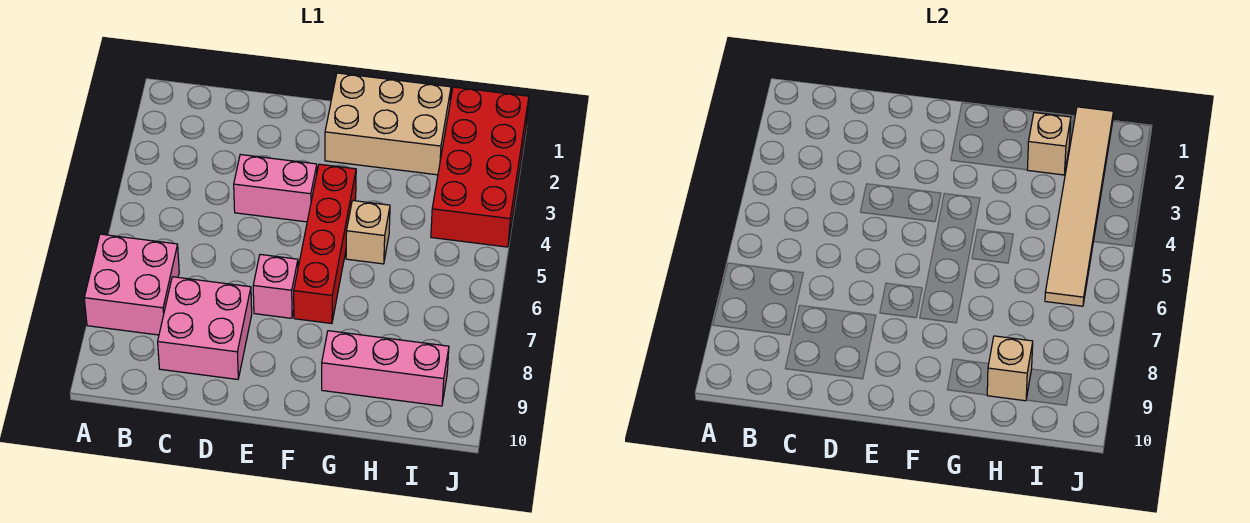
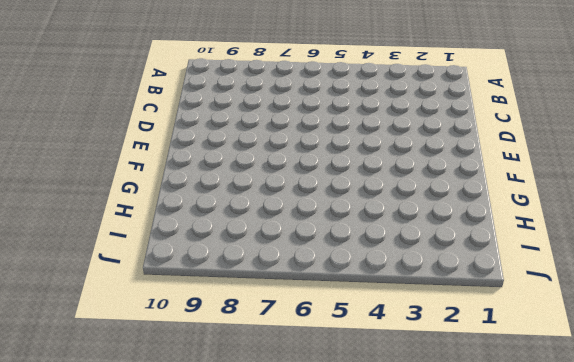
none -> pink 2x2 brick [84,234,179,335]
none -> pink 2x2 brick [158,277,252,379]
none -> pink 1x2 brick [234,155,317,222]

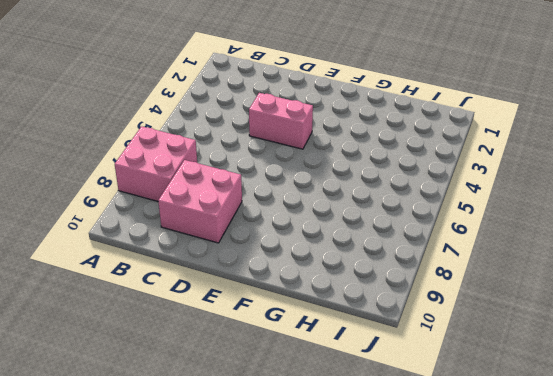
none -> pink 1x1 brick [253,254,298,318]
none -> tan 2x3 brick [325,73,451,175]
none -> red 1x4 brick [294,164,356,324]

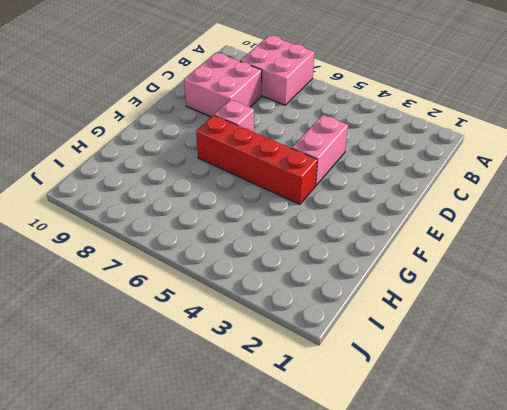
none -> tan 2x3 brick [325,73,451,175]
none -> tan 1x1 brick [346,201,390,264]
none -> pink 1x3 brick [322,331,449,406]

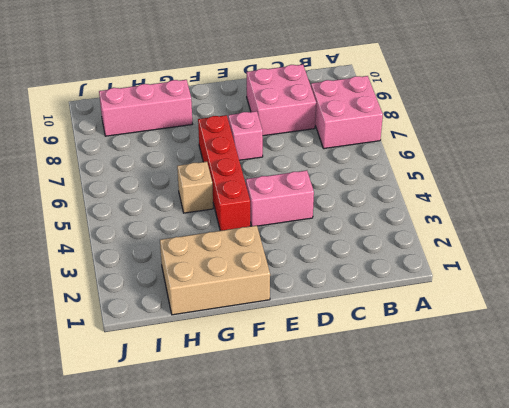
none -> red 2x4 brick [431,87,529,247]
none -> tan 1x1 brick [1027,113,1071,175]
none -> tan 1x1 brick [987,336,1033,401]

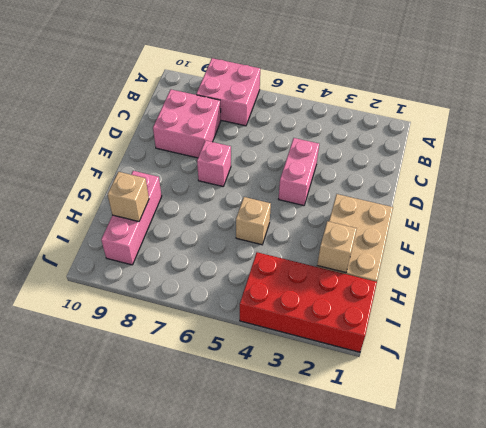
none -> red 1x4 brick [294,164,356,324]
none -> tan 1x6 tile [1045,107,1113,306]

